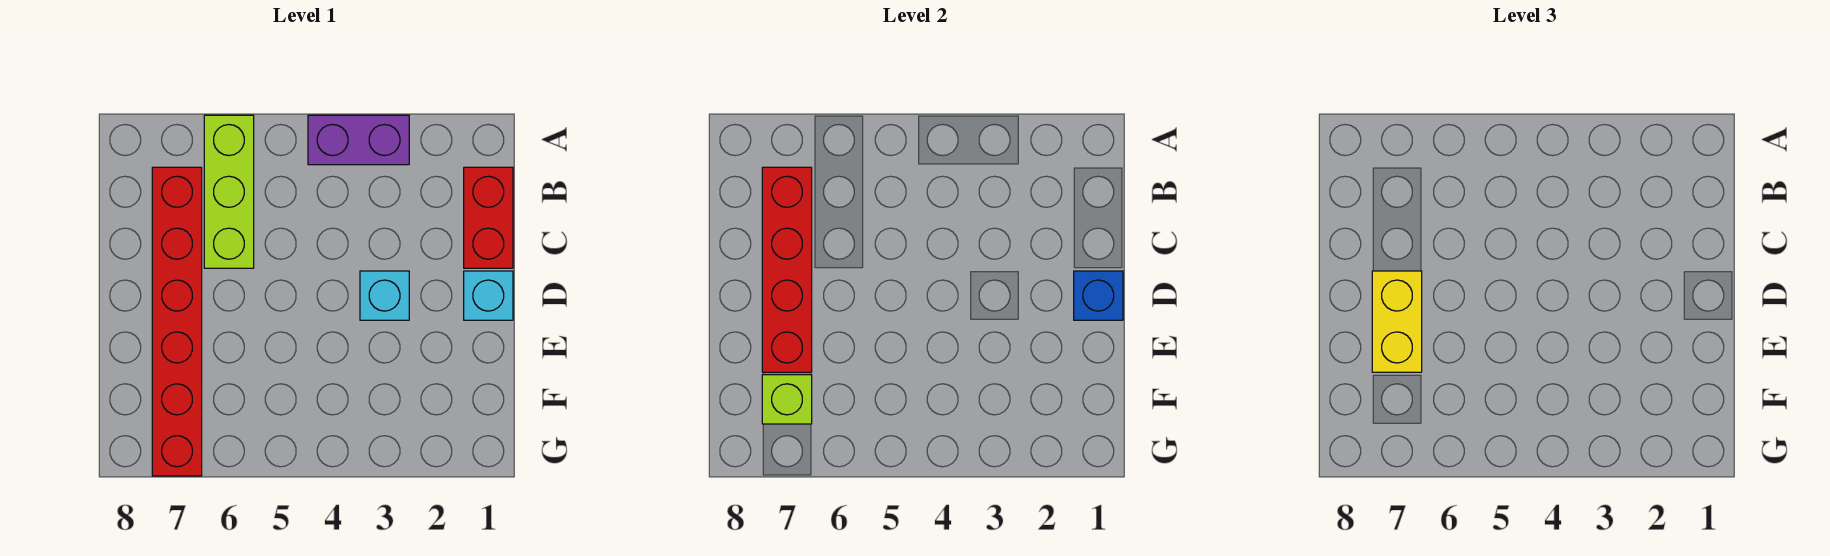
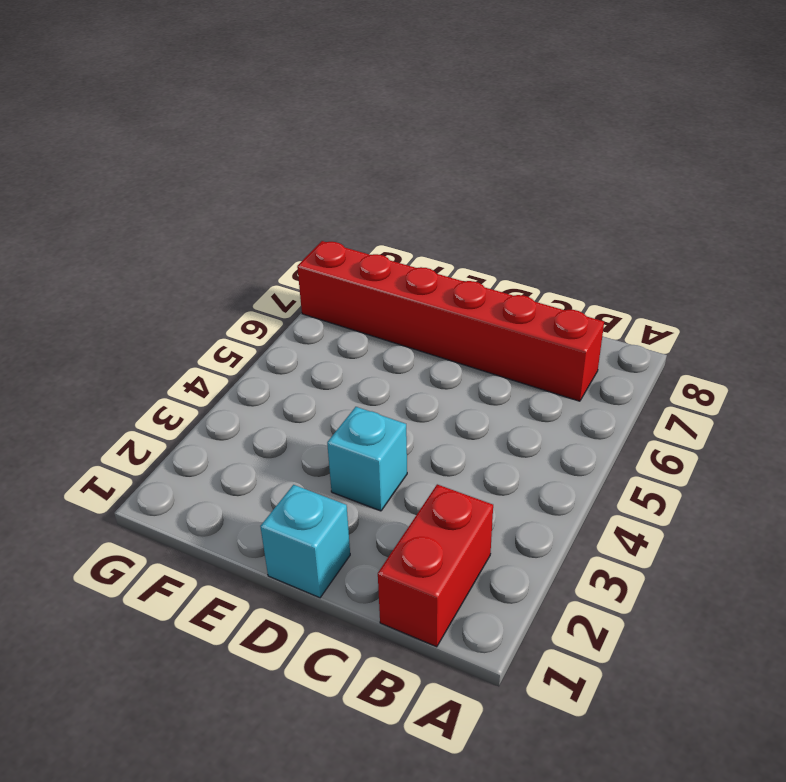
red 1x2 brick [378,484,493,647] -> red 1x2 brick turned to [464,167,513,268]
none -> purple 1x2 brick [308,115,409,165]
none -> lime 1x3 brick [204,115,254,268]

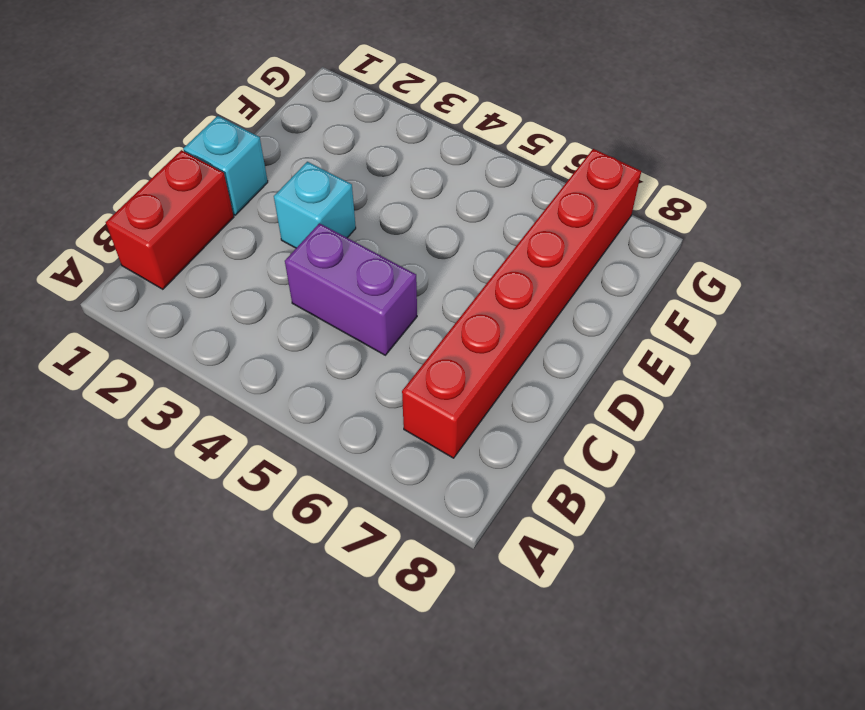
purple 1x2 brick [285,223,417,355] -> purple 1x2 brick moved to [308,115,409,165]
none -> lime 1x3 brick [204,115,254,268]
none -> red 1x4 brick [762,167,812,372]

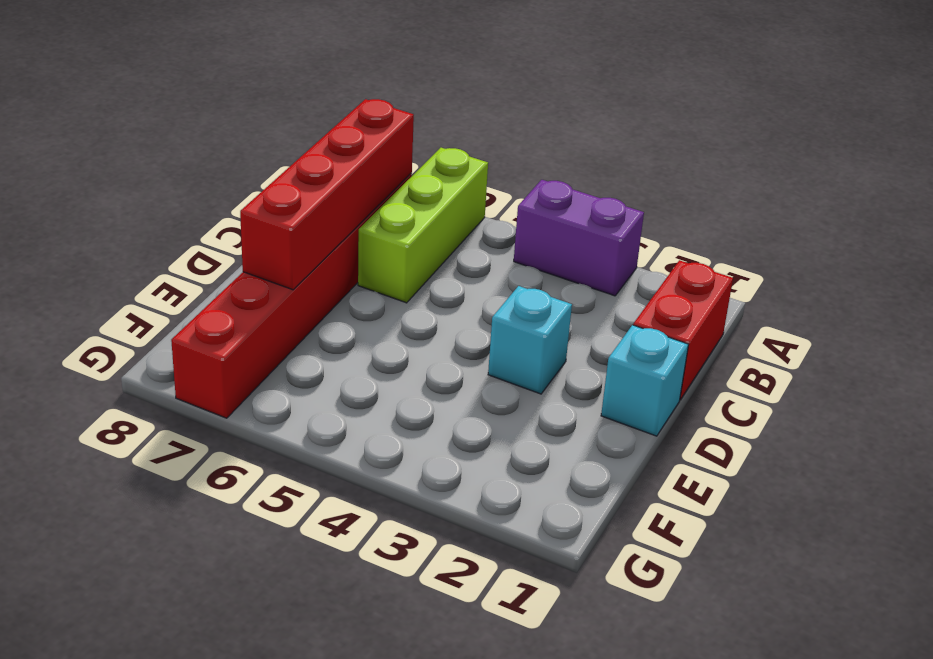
none -> blue 1x1 brick [1074,271,1123,320]
none -> lime 1x1 brick [762,375,812,424]

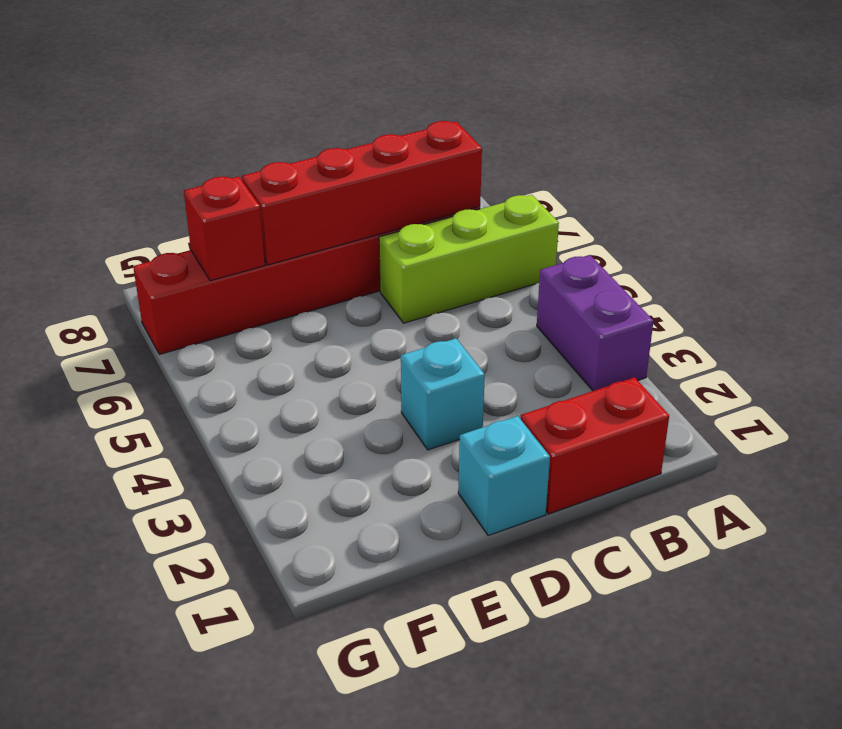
red 1x1 brick [184,176,265,281] -> lime 1x1 brick [762,375,812,424]
none -> blue 1x1 brick [1074,271,1123,320]
none -> yellow 1x2 brick [1372,271,1422,372]

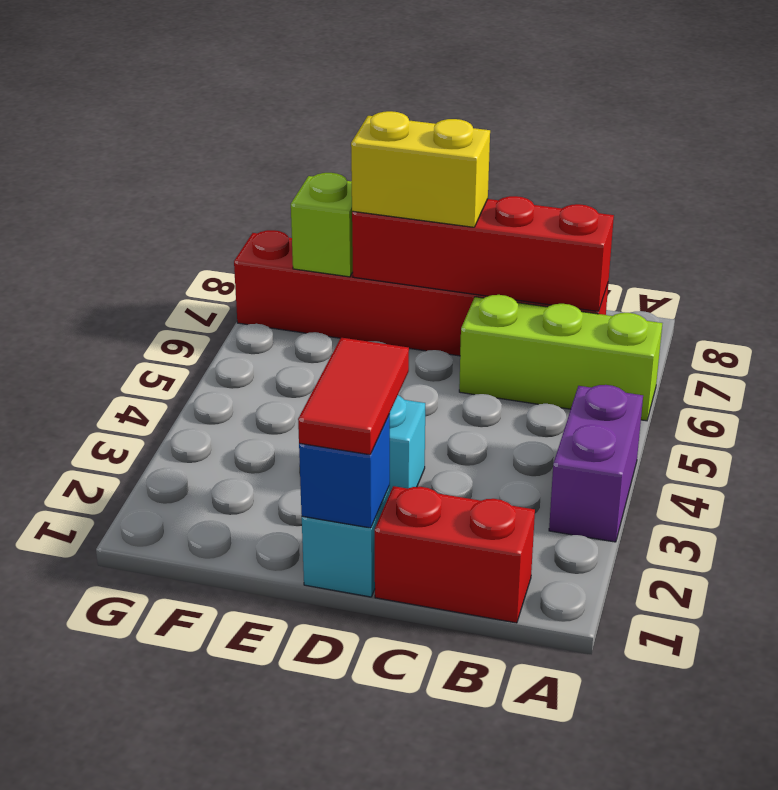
red 1x2 tile [298,338,409,455] -> none

